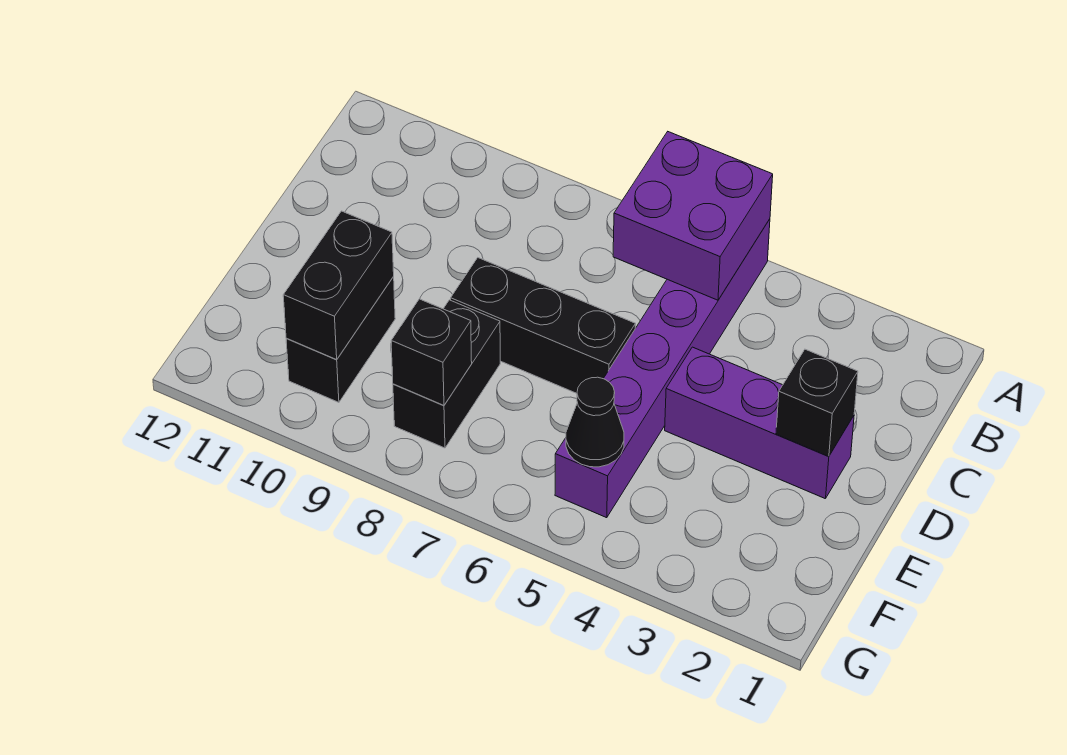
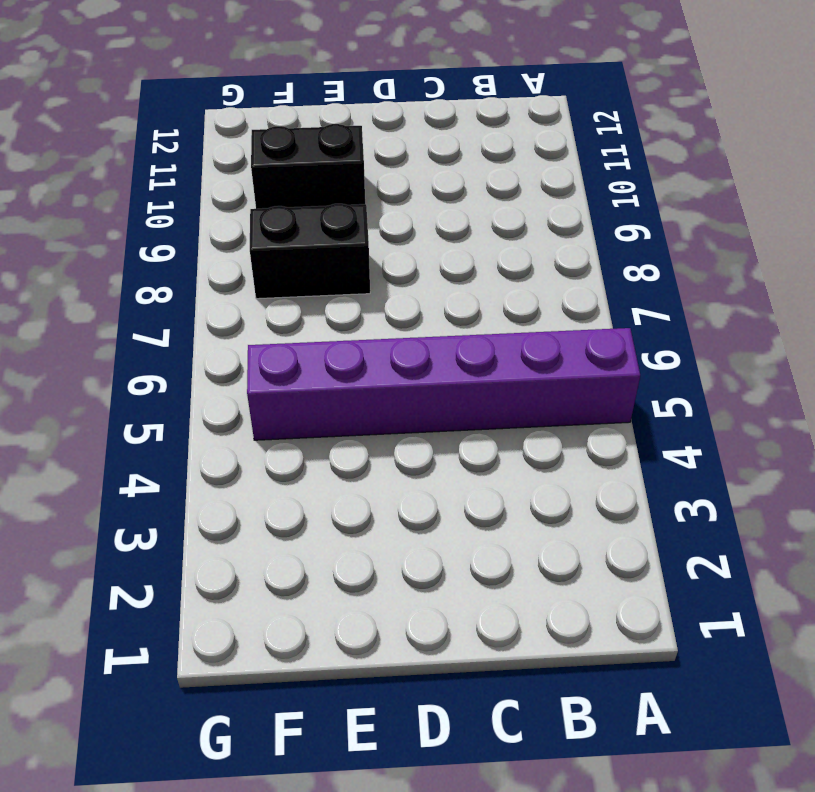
none -> purple 1x3 brick [665,347,854,499]
none -> black 1x3 brick [451,258,635,393]

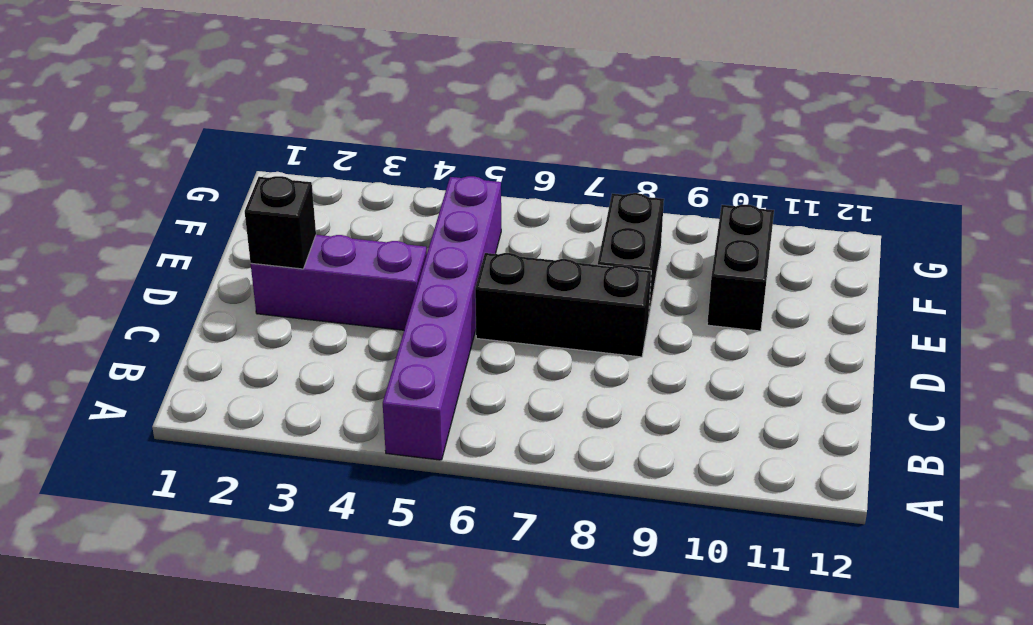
none -> purple 2x2 brick [613,132,773,300]
none -> black 1x2 brick [283,211,394,360]

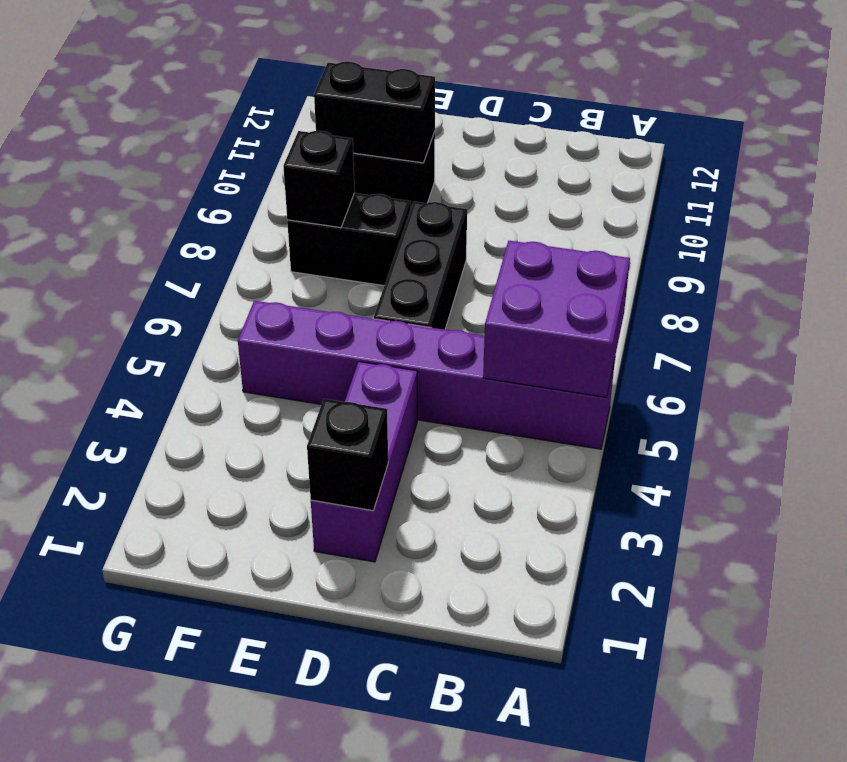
none -> black 1x1 cone [566,377,624,467]

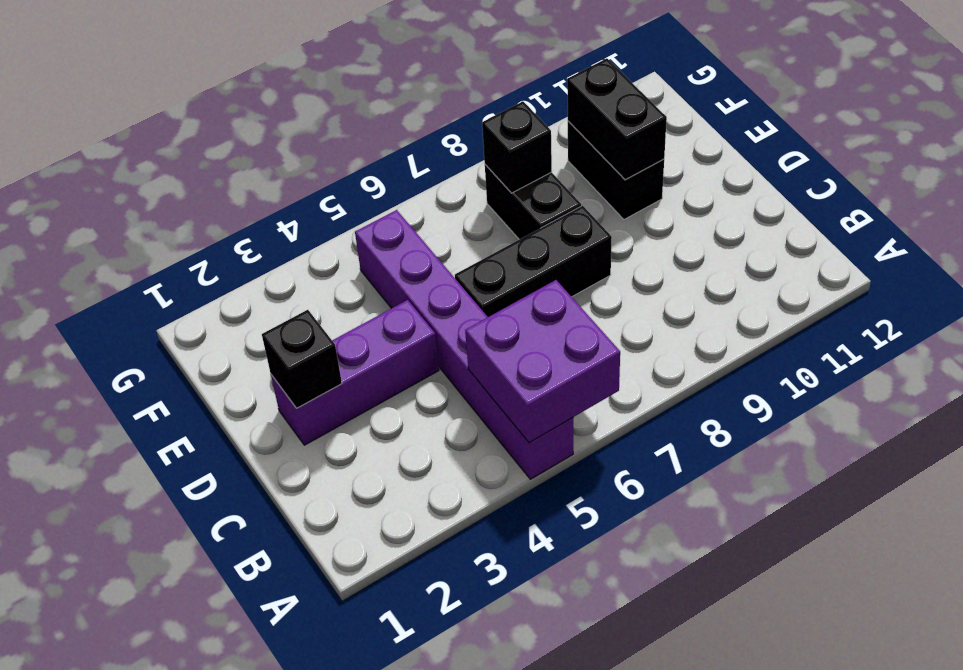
none -> black 1x1 cone [566,377,624,467]

